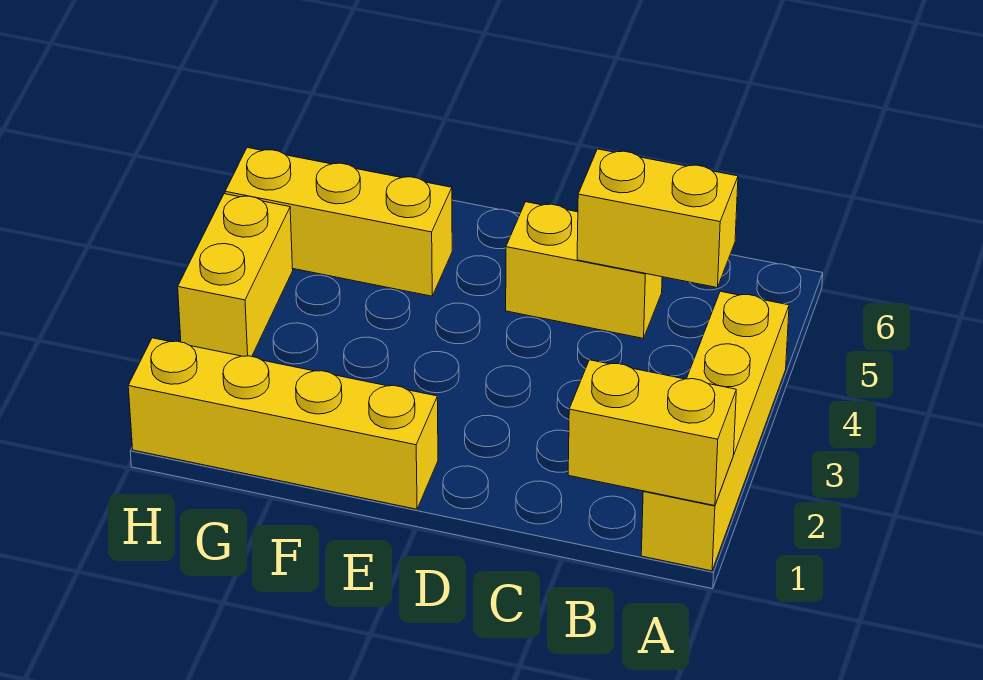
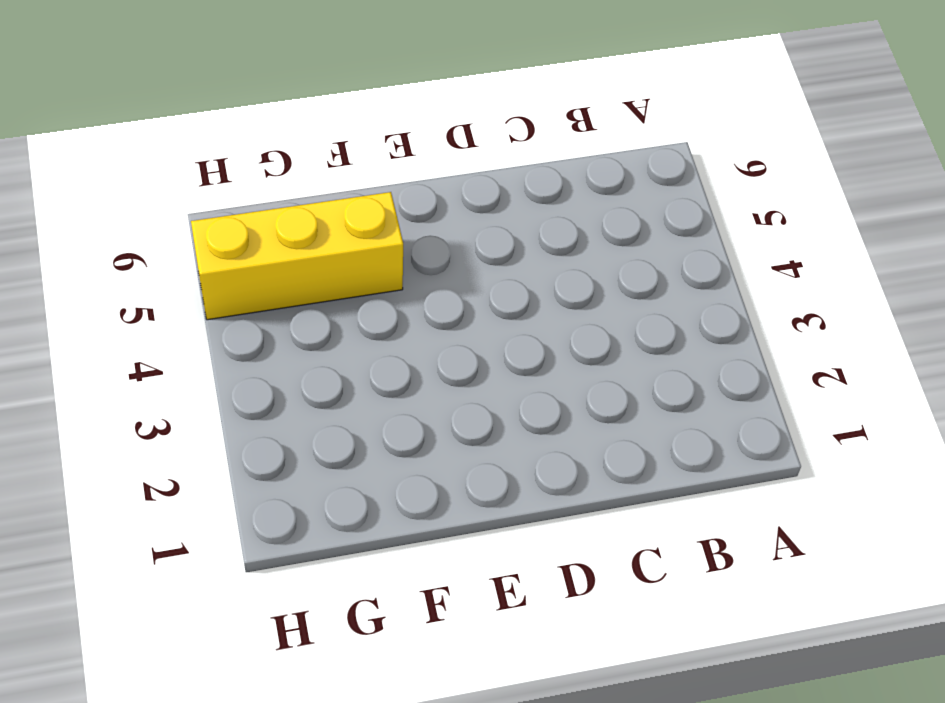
none -> yellow 1x4 brick [641,291,789,571]
none -> yellow 1x2 brick [506,202,662,338]

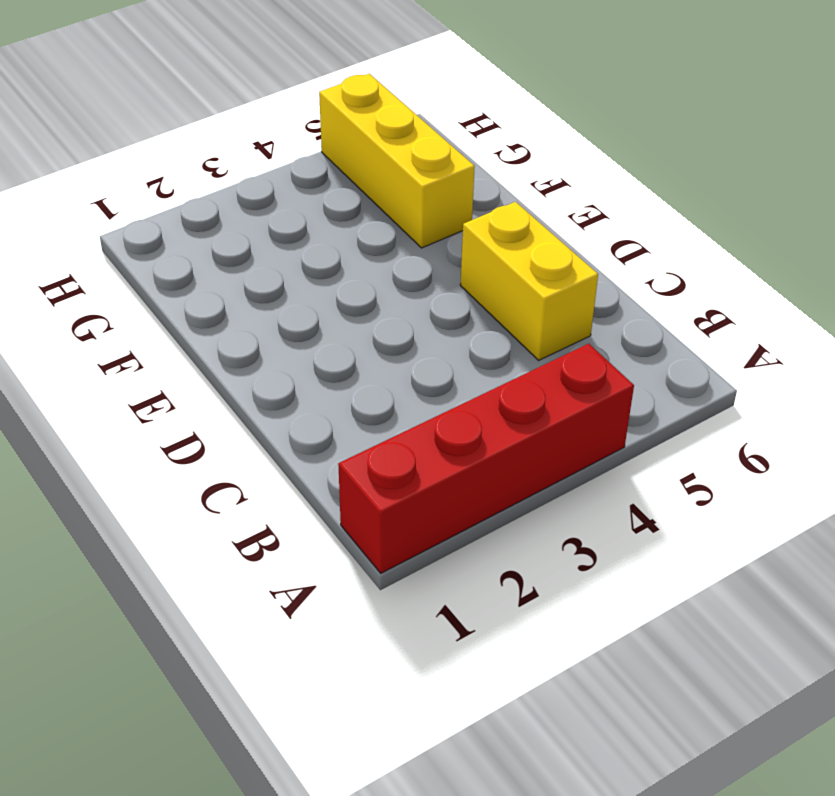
red 1x4 brick [338,344,634,573] -> yellow 1x4 brick [641,291,789,571]
none -> yellow 1x4 brick [128,338,438,509]
none -> yellow 1x2 brick [178,194,293,356]

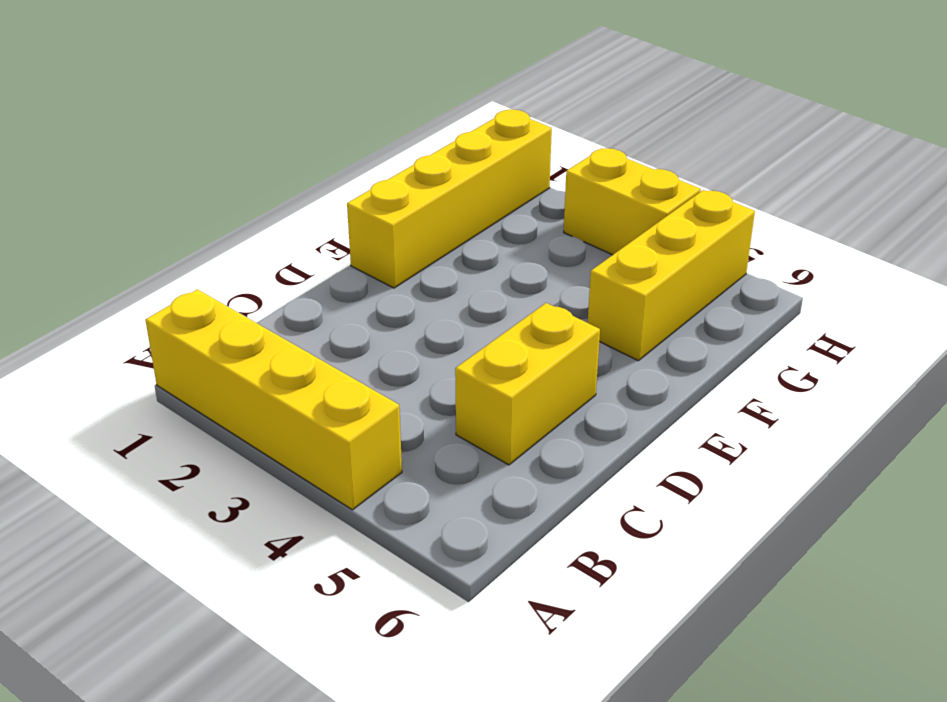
none -> yellow 1x2 brick [568,360,736,506]
none -> yellow 1x2 brick [577,149,738,287]

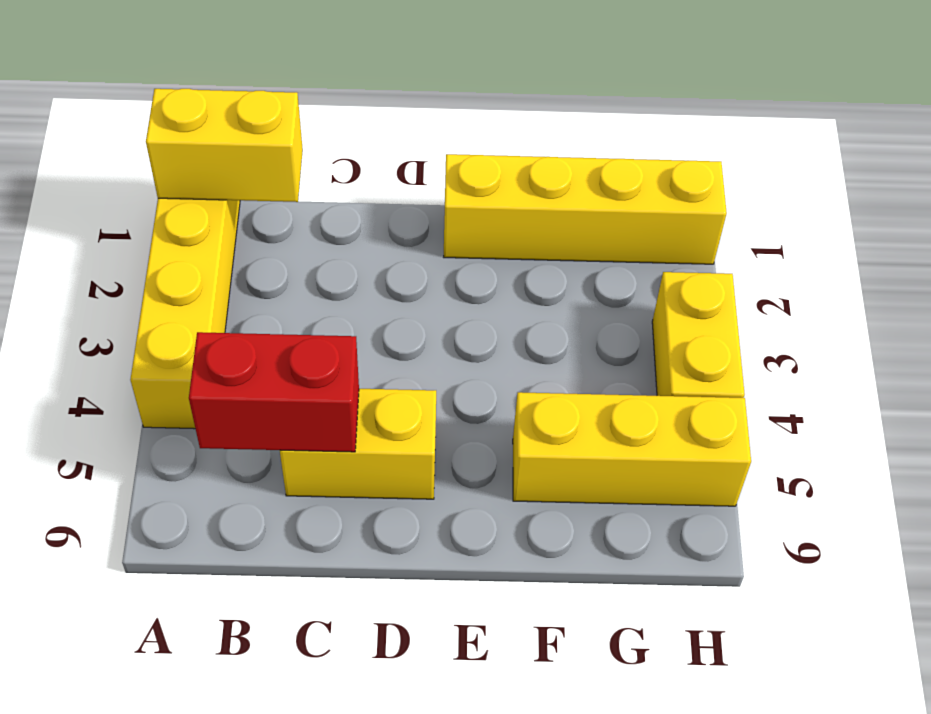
red 1x2 brick [189,332,359,452] -> yellow 1x2 brick [577,149,738,287]

